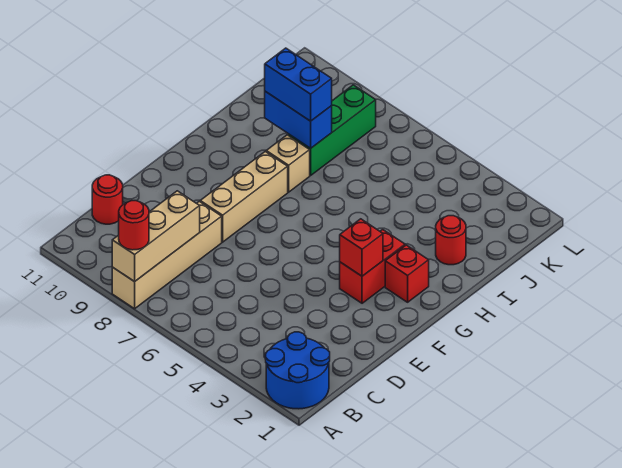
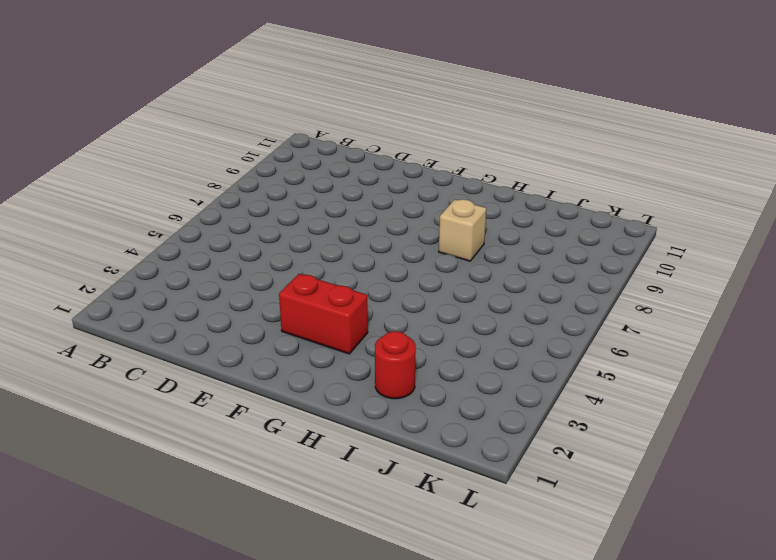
none -> blue 2x2 round brick [265,332,330,409]
none -> tan 1x4 brick [112,201,222,309]
none -> red 1x1 round brick [92,175,123,224]

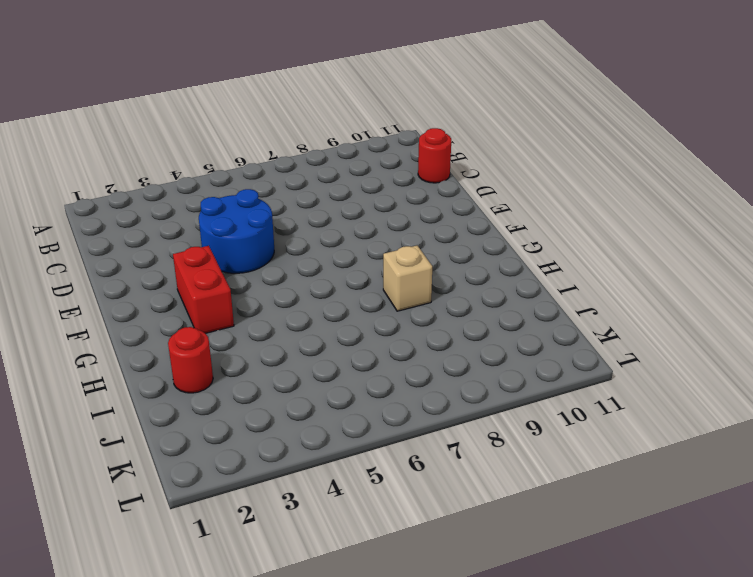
blue 2x2 round brick [199,189,274,273] -> blue 2x2 round brick moved to [265,332,330,409]
none -> tan 1x4 brick [112,201,222,309]
none -> tan 1x3 brick [200,152,288,242]
none -> red 1x1 brick [385,245,429,302]

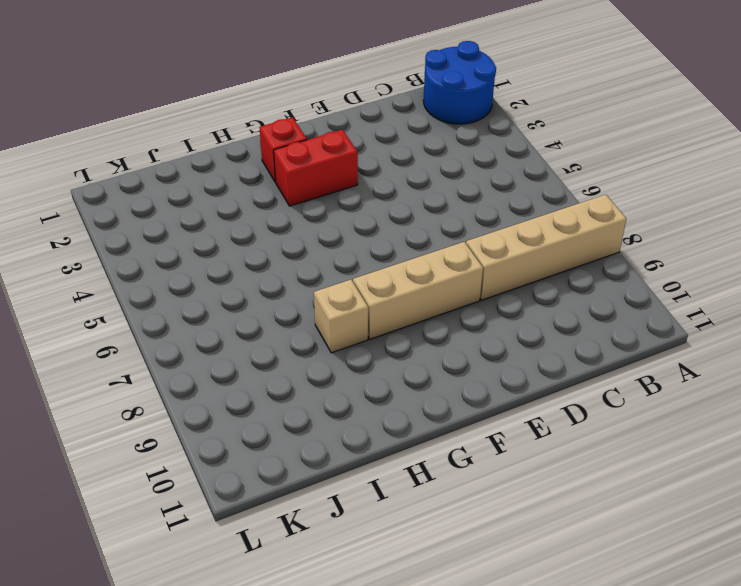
none -> red 1x1 round brick [92,175,123,224]
none -> red 1x1 round brick [436,216,466,265]
none -> green 1x3 brick [288,85,376,175]

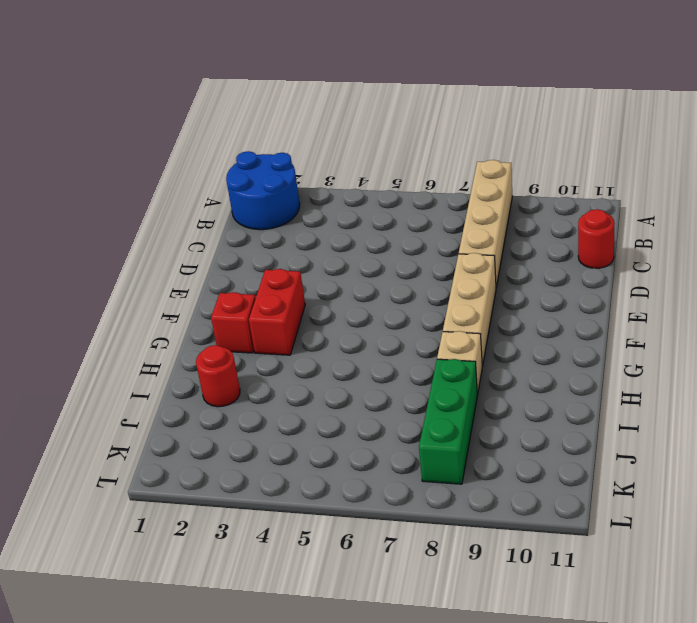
none -> tan 1x3 brick [112,191,200,282]
none -> red 1x1 brick [340,219,383,276]
none -> blue 1x2 brick [265,91,332,148]

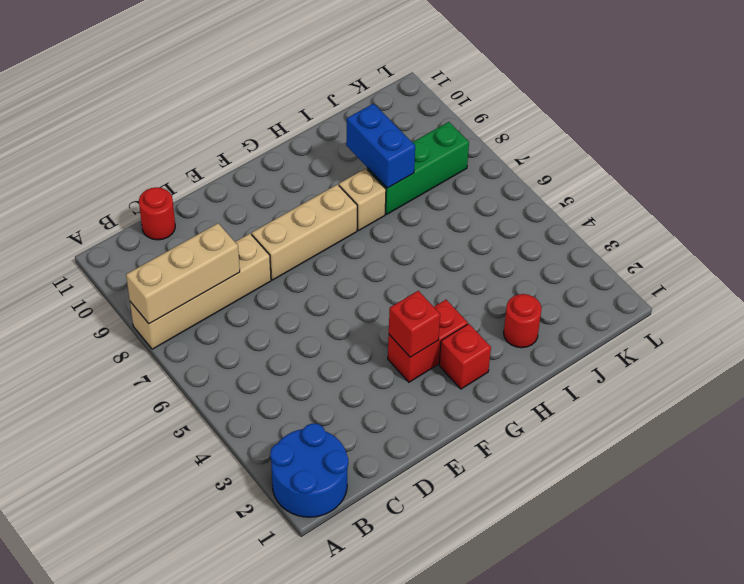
none -> red 1x1 round brick [119,201,149,250]
none -> blue 1x2 brick [265,48,332,121]

